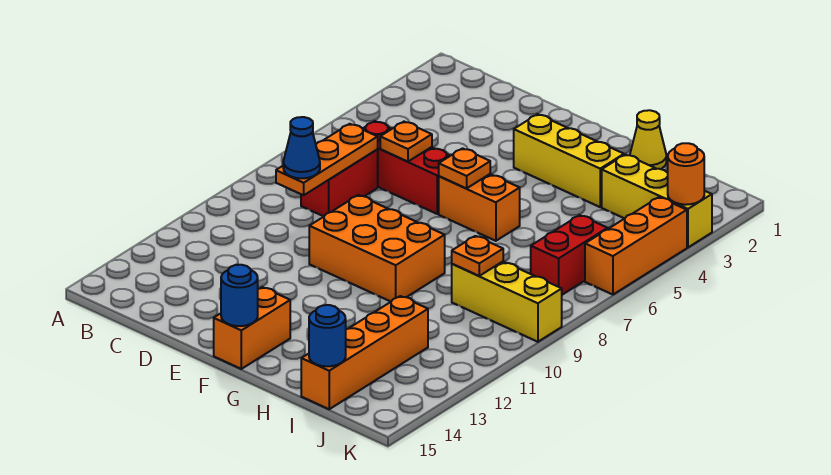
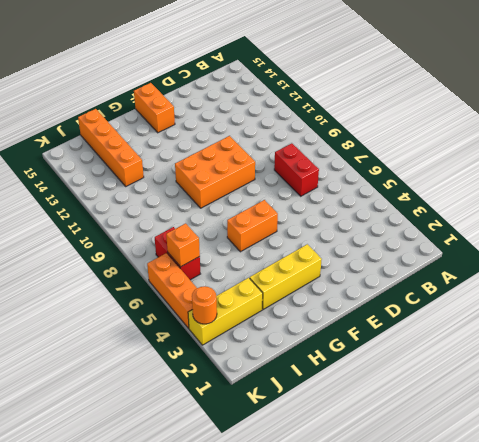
orange 1x1 brick [166,223,200,267] -> none
none -> red 1x3 brick [363,121,450,214]
none -> yellow 1x1 cone [630,110,666,169]
none -> yellow 1x3 brick [452,262,562,342]

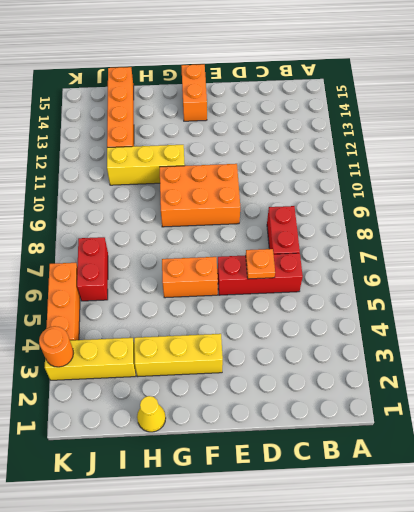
yellow 1x3 brick [107,145,185,185] -> yellow 1x3 brick moved to [452,262,562,342]
none -> orange 1x3 plate [276,124,378,195]
none -> orange 1x1 plate [439,148,490,188]
none -> blue 1x1 round brick [221,265,258,326]

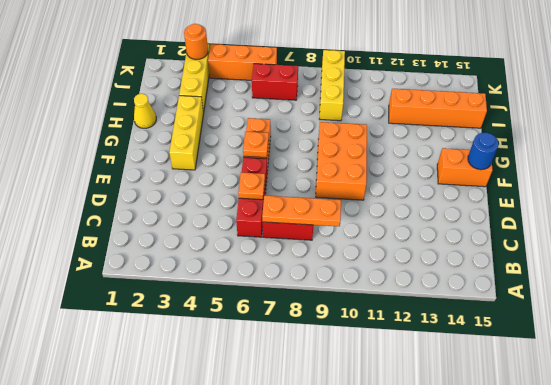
none -> orange 1x1 plate [452,236,503,276]
none -> blue 1x1 round brick [309,305,346,366]
none -> blue 1x1 cone [283,117,320,178]

